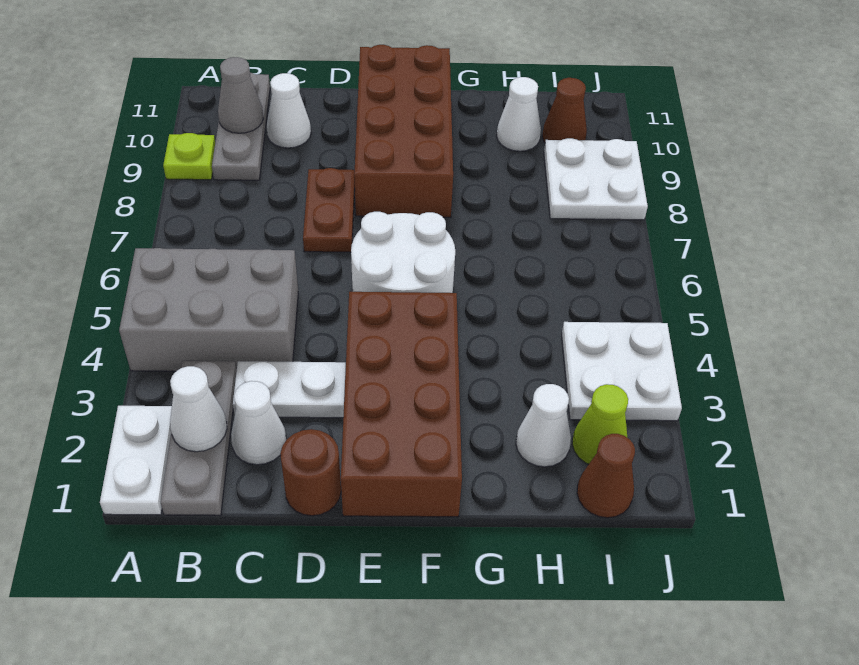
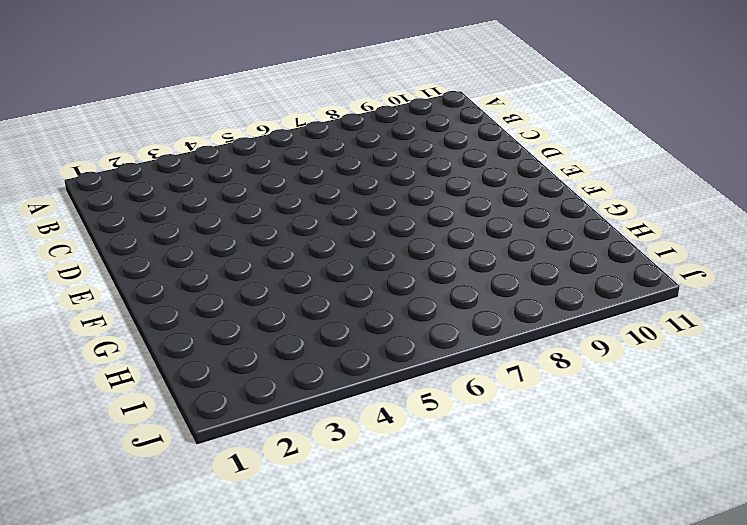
none -> white 1x2 plate [100,406,172,515]
none -> grey 2x3 brick [119,248,298,371]
none -> lime 1x1 plate [163,133,215,180]

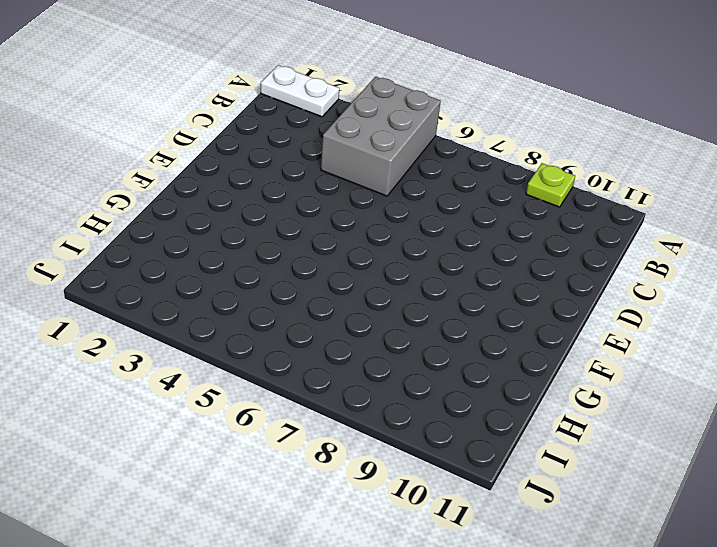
none -> grey 1x3 plate [161,361,237,515]
none -> grey 1x3 plate [212,73,270,180]
none -> white 1x1 cone [231,381,286,465]

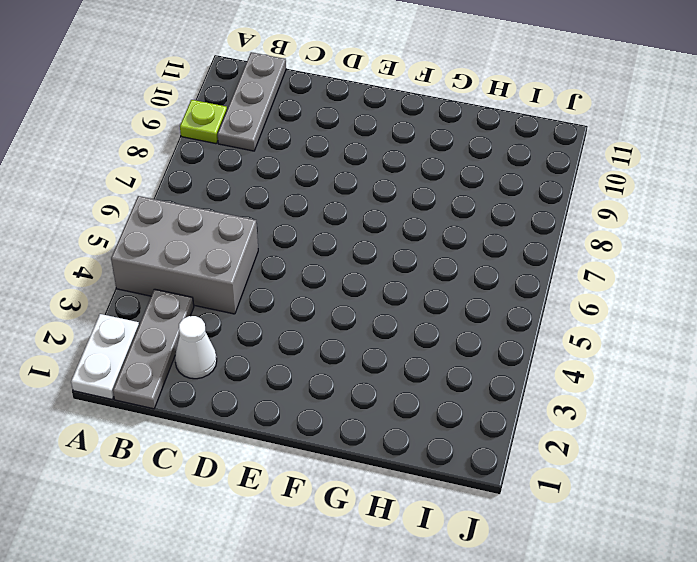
none -> white 1x2 plate [233,361,346,418]
none -> white 1x1 cone [267,73,311,148]
none -> brown 1x1 round brick [280,429,341,516]

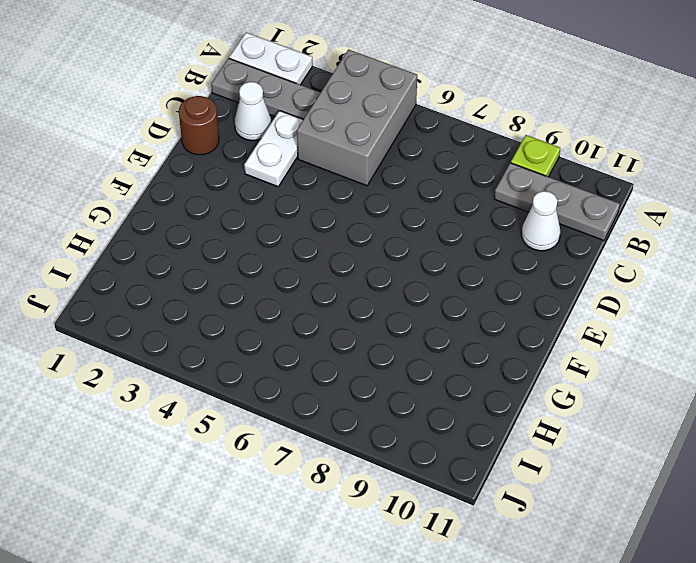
none -> brown 1x2 plate [303,168,355,252]
none -> brown 2x4 brick [341,292,462,517]
none -> white 2x2 round brick [351,212,455,293]

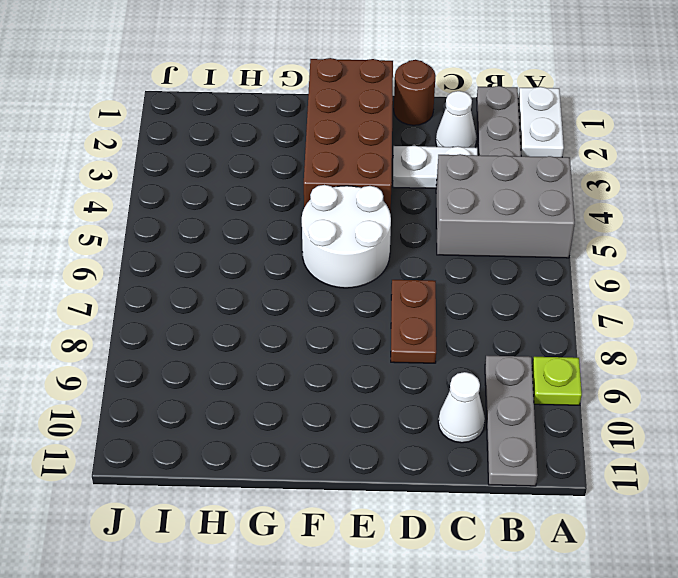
none -> brown 2x4 brick [354,45,453,217]
none -> white 1x1 cone [516,384,571,467]
none -> white 1x1 cone [497,77,541,151]

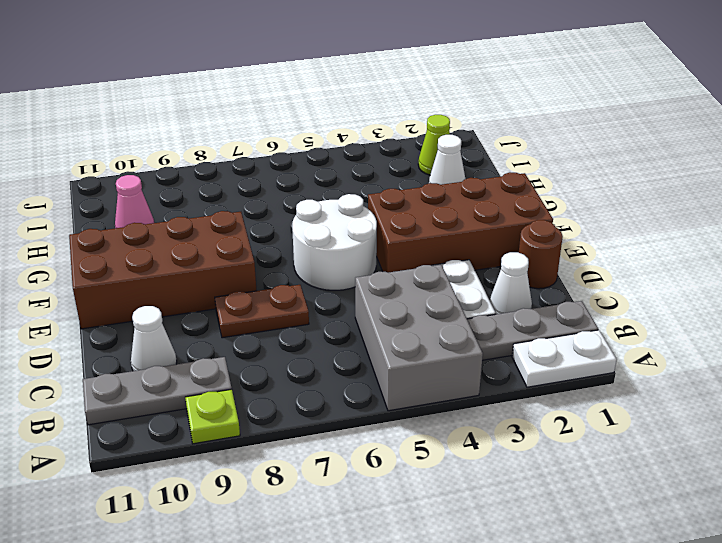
pink 1x1 cone [115,175,154,228] -> white 1x1 cone [497,77,541,151]
none -> brown 1x1 cone [577,434,635,518]
none -> white 2x2 plate [562,322,682,421]
none -> white 2x2 plate [544,138,648,220]

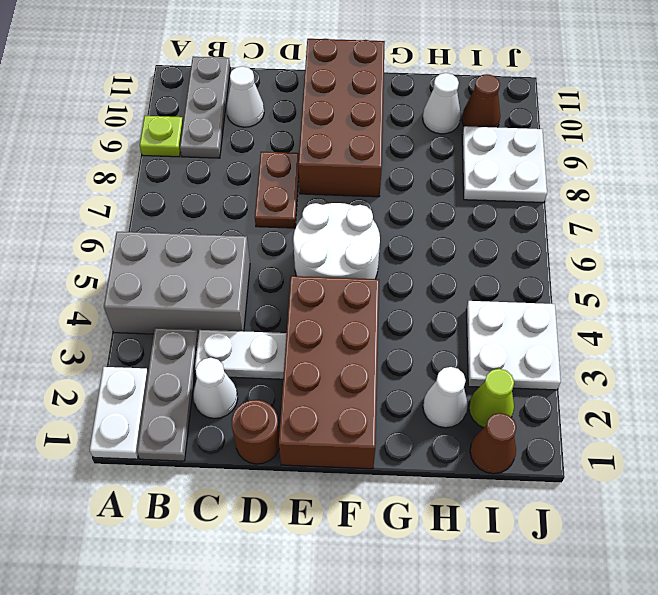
none -> white 1x1 cone [170,366,227,452]
none -> grey 1x1 cone [218,57,263,133]

